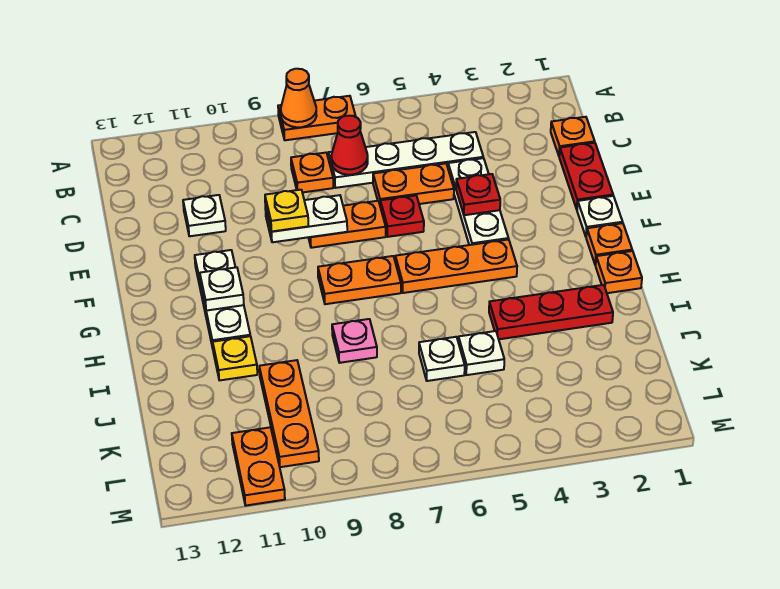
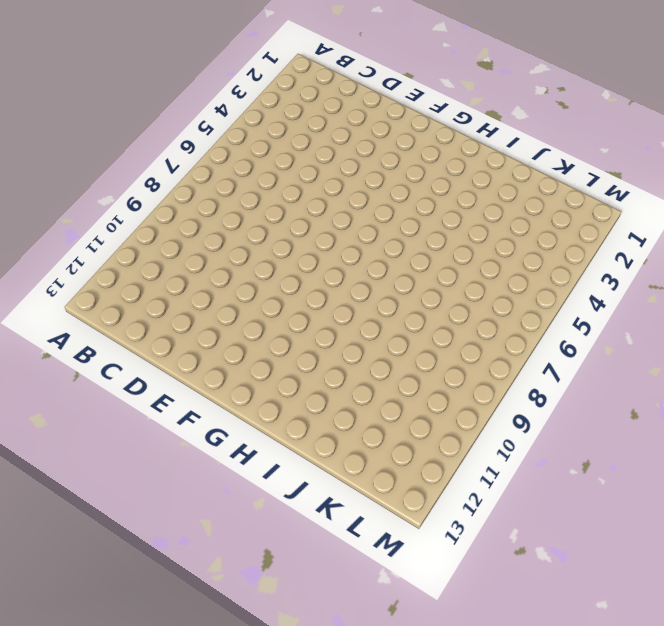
none -> orange 1x2 plate [278,96,356,140]
none -> orange 1x1 plate [551,117,595,155]
none -> white 1x4 plate [328,132,483,188]

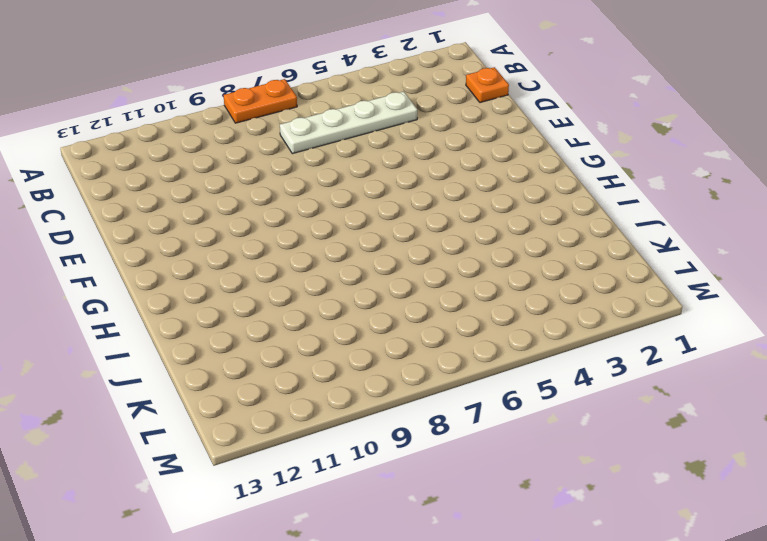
none -> orange 1x1 plate [291,153,333,193]
none -> red 1x2 plate [559,143,613,209]
none -> white 1x3 plate [448,158,508,245]

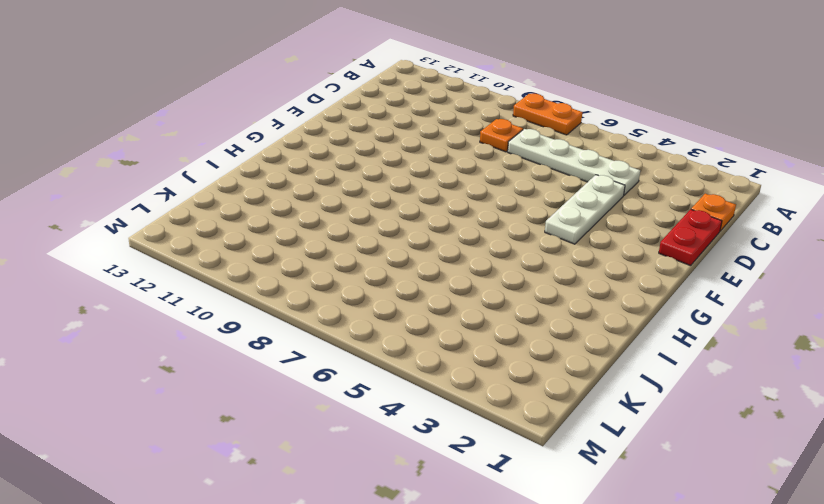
none -> orange 1x2 plate [373,163,454,204]
none -> white 1x1 plate [183,195,226,236]
none -> red 1x1 plate [380,195,424,237]

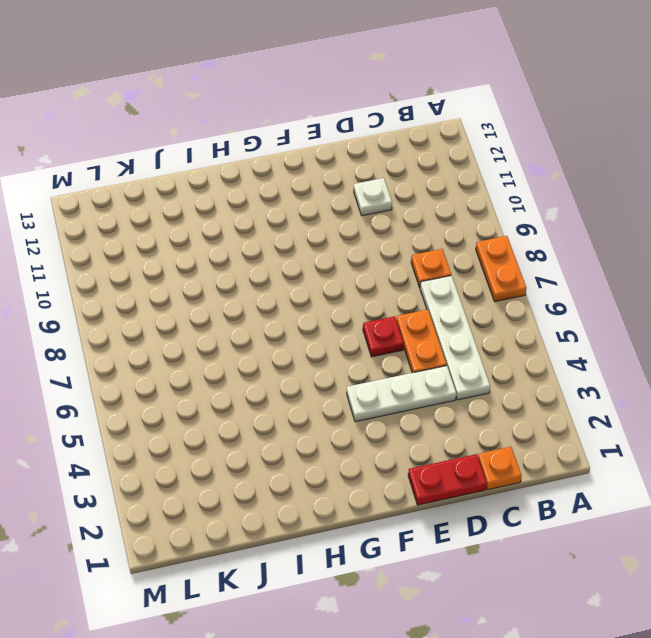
none -> orange 1x2 plate [308,201,386,248]
none -> white 1x1 plate [577,196,623,236]
none -> white 1x3 plate [195,250,250,348]

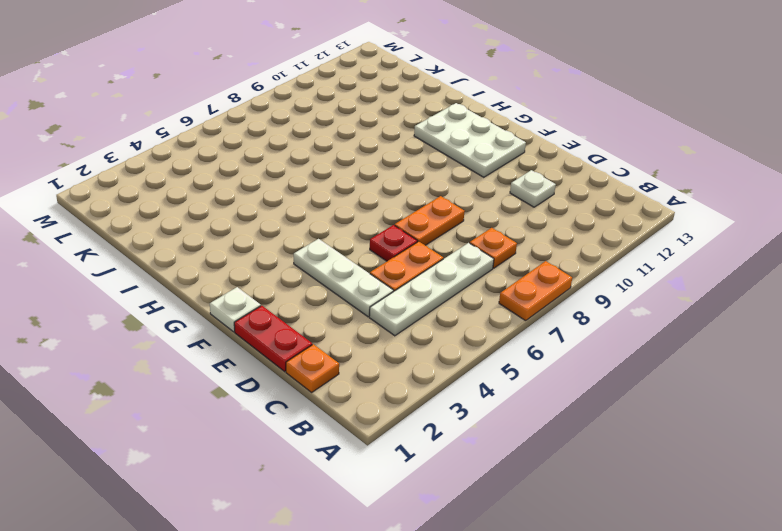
white 2x3 plate [414,103,526,177] -> white 1x3 plate [195,250,250,348]
none -> orange 1x1 plate [586,223,632,265]
none -> orange 1x3 plate [395,239,517,293]
none -> orange 1x2 plate [318,256,401,304]

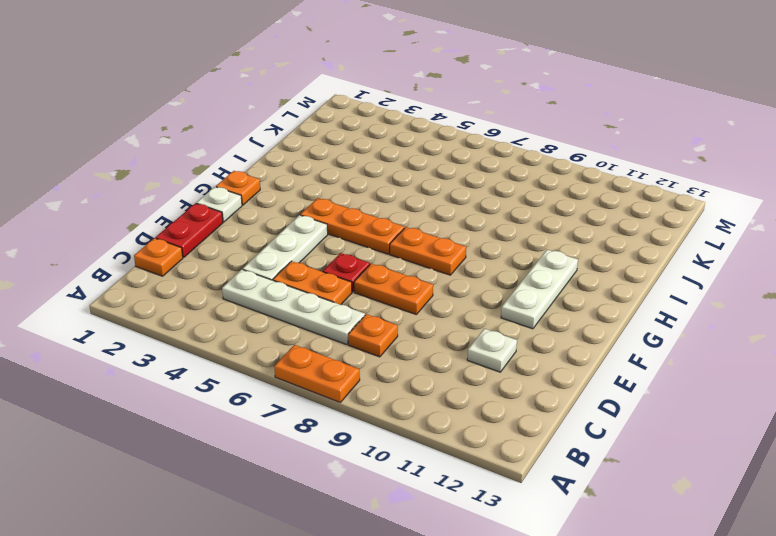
none -> orange 1x1 plate [596,251,642,293]
none -> red 1x3 plate [489,285,613,339]
none -> pink 1x1 plate [332,319,377,363]

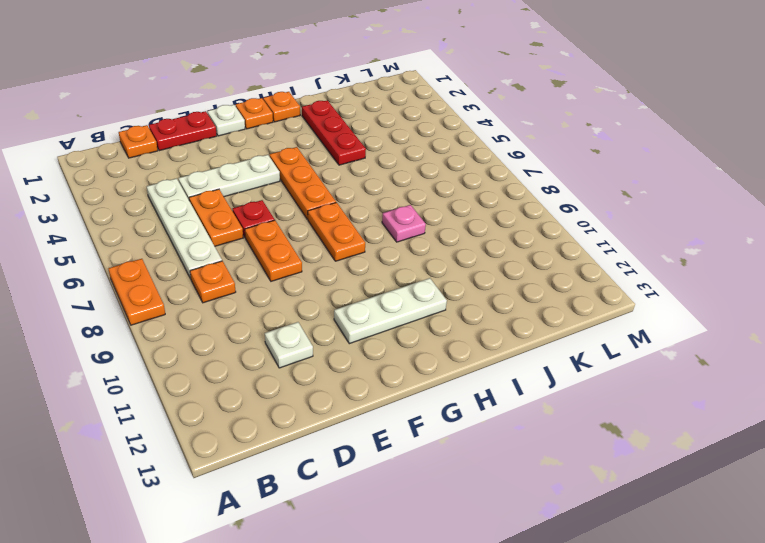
none -> yellow 1x1 plate [213,336,257,380]
none -> white 1x1 plate [458,331,504,375]
none -> white 1x1 plate [419,337,465,381]

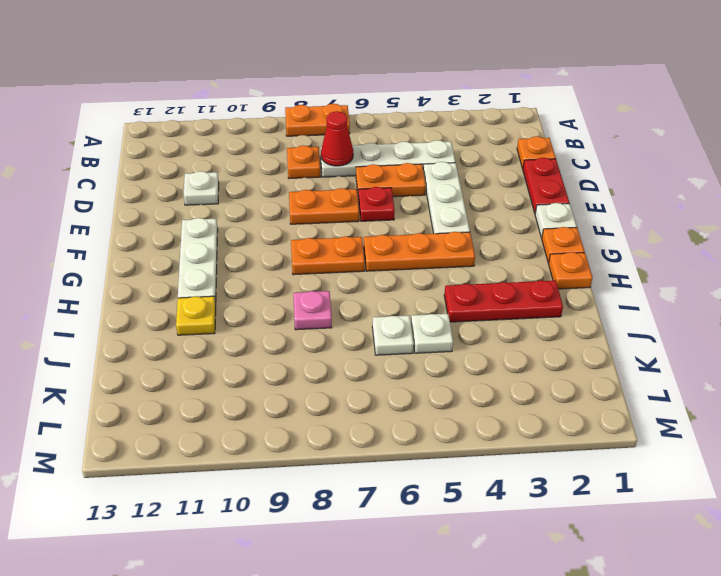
none -> orange 1x3 plate [259,360,319,467]
none -> orange 1x2 plate [232,427,285,506]
none -> orange 1x1 cone [281,69,316,127]

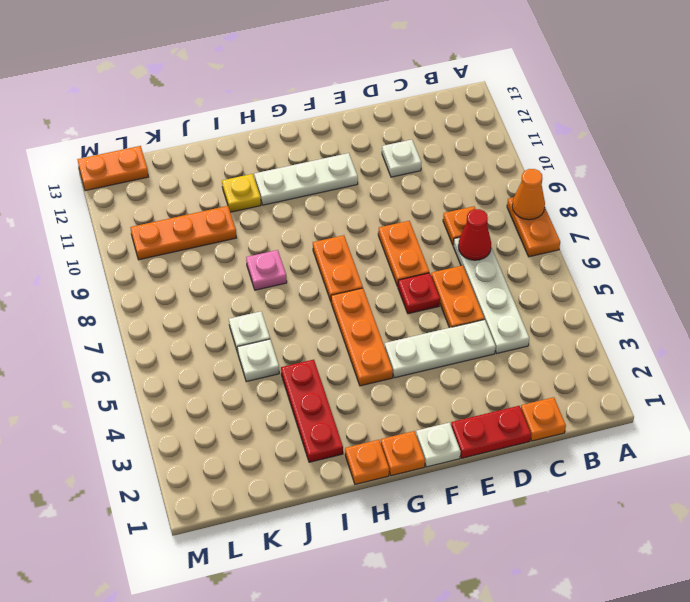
orange 1x2 plate [77,146,148,191] -> orange 1x2 plate moved to [232,427,285,506]
none -> red 1x1 plate [456,174,500,215]
none -> white 1x2 plate [265,195,347,242]
none -> white 1x1 plate [200,267,244,311]

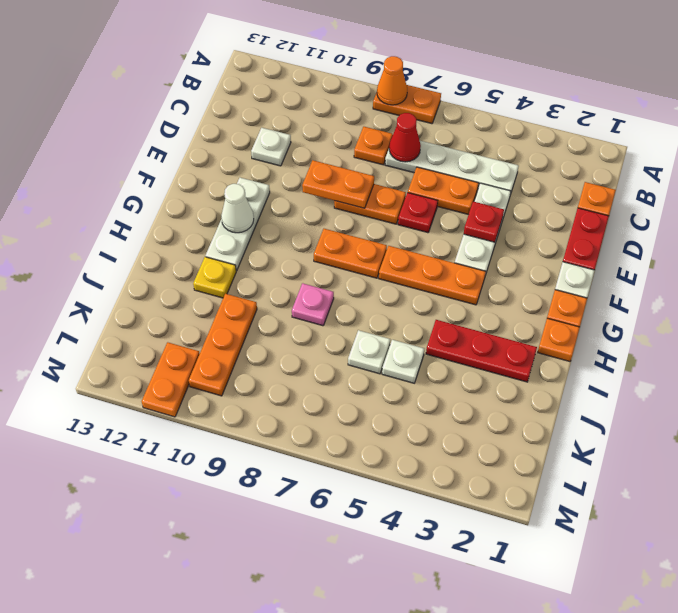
orange 1x2 plate [302,160,374,208] -> white 1x2 plate [265,195,347,242]
white 1x1 cone [221,184,254,233] -> white 1x1 plate [200,267,244,311]
none -> yellow 1x1 plate [265,190,308,232]

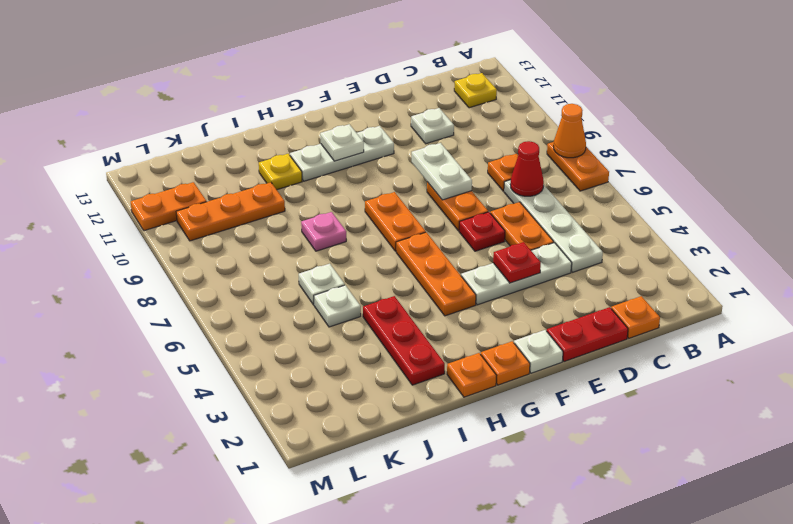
yellow 1x1 plate [454,73,497,108] -> yellow 1x1 plate moved to [265,190,308,232]

